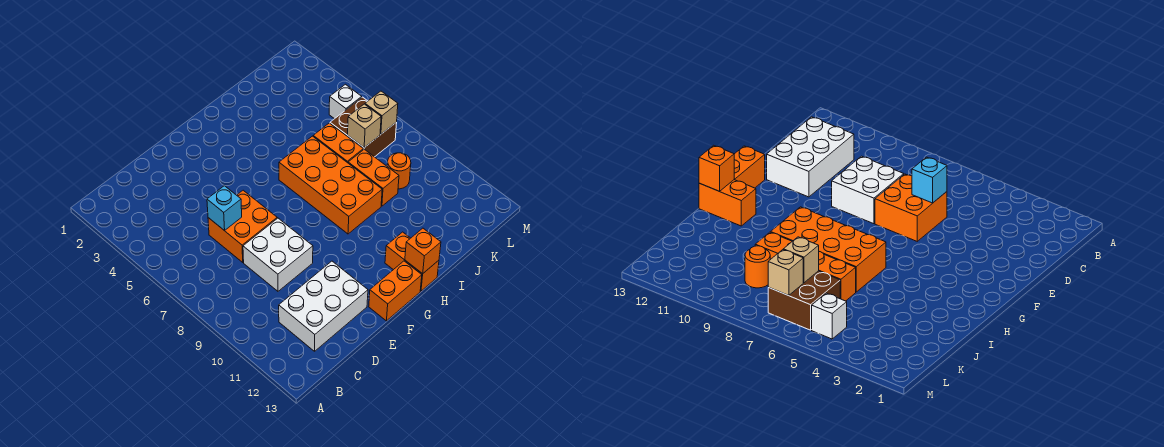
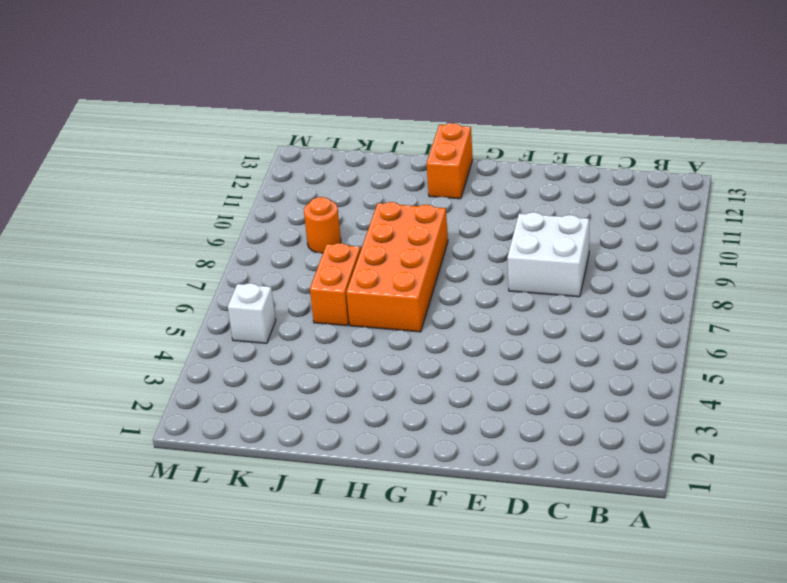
none -> white 2x3 brick [279,261,368,351]
none -> orange 2x2 brick [208,190,277,262]
none -> orange 1x2 brick [369,261,422,321]

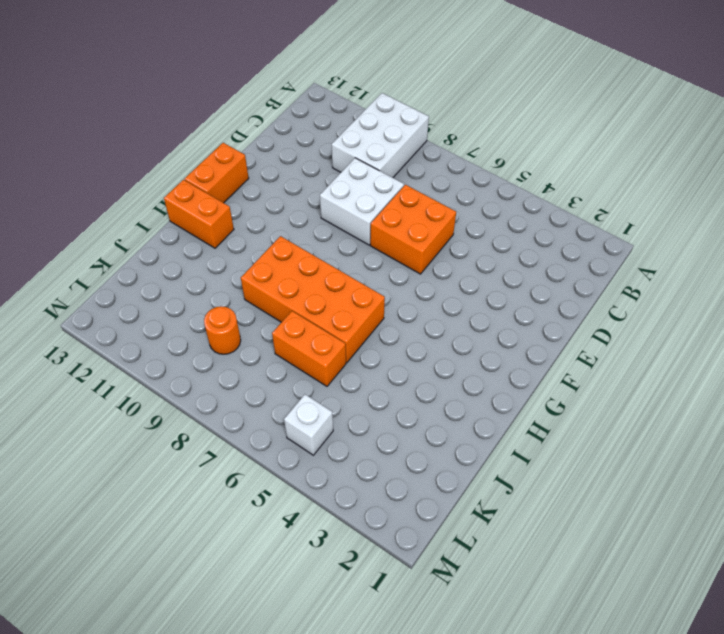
white 2x3 brick [332,93,429,178] -> white 2x3 brick moved to [279,261,368,351]
none -> orange 1x2 brick [348,149,399,206]
none -> brown 2x2 brick [330,97,397,157]
none -> cyan 1x1 brick [207,186,242,231]

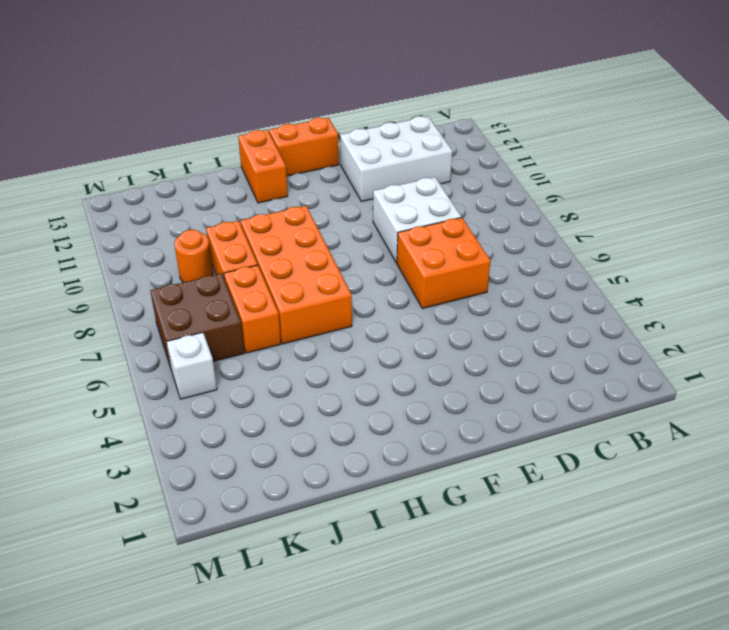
none -> cyan 1x1 brick [207,186,242,231]
none -> orange 1x1 brick [405,228,441,274]
none -> tan 1x1 brick [348,104,381,148]

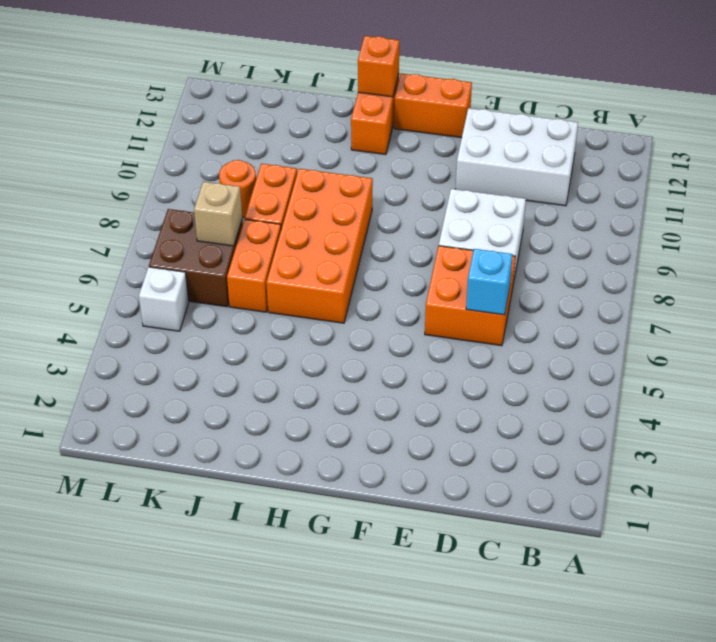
none -> tan 1x1 brick [365,91,398,134]

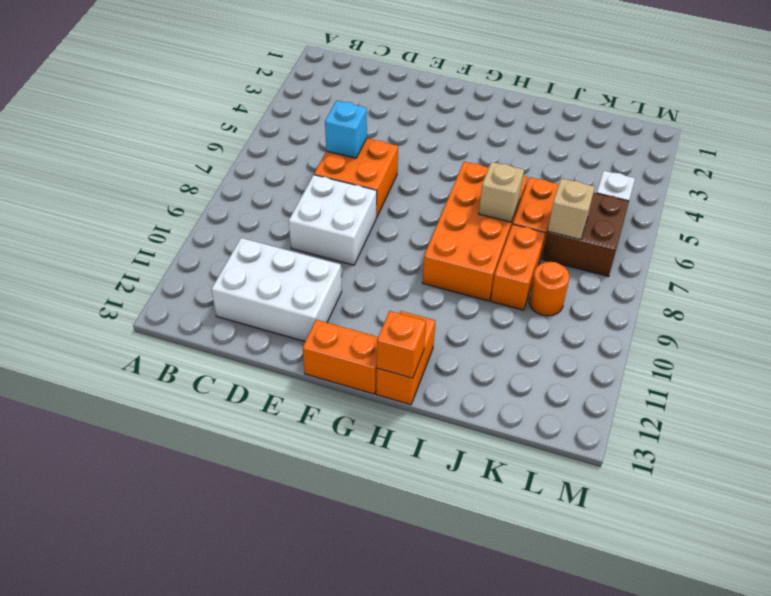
tan 1x1 brick [479,162,524,222] -> tan 1x1 brick moved to [365,91,398,134]

